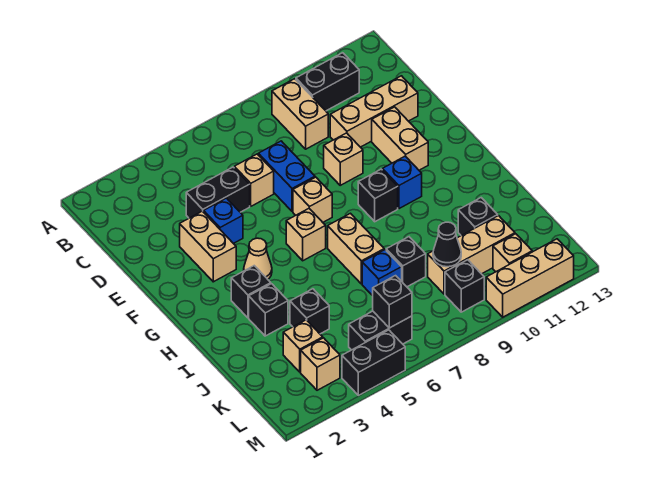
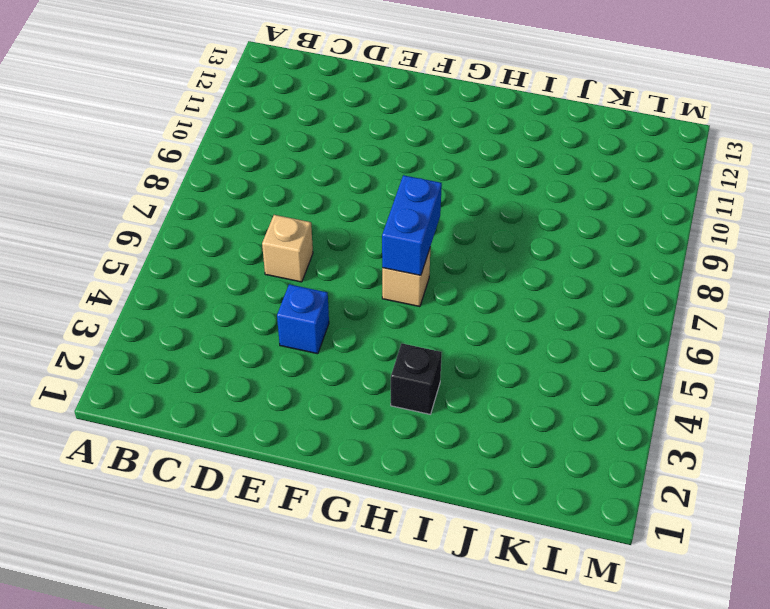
blue 1x2 brick [382,175,442,275] -> blue 1x2 brick turned to [258,141,315,212]
none -> tan 1x2 brick [272,79,328,149]
none -> black 1x2 brick [296,53,359,111]
none -> black 1x2 brick [186,167,250,218]
none -> tan 1x3 brick [330,76,418,147]

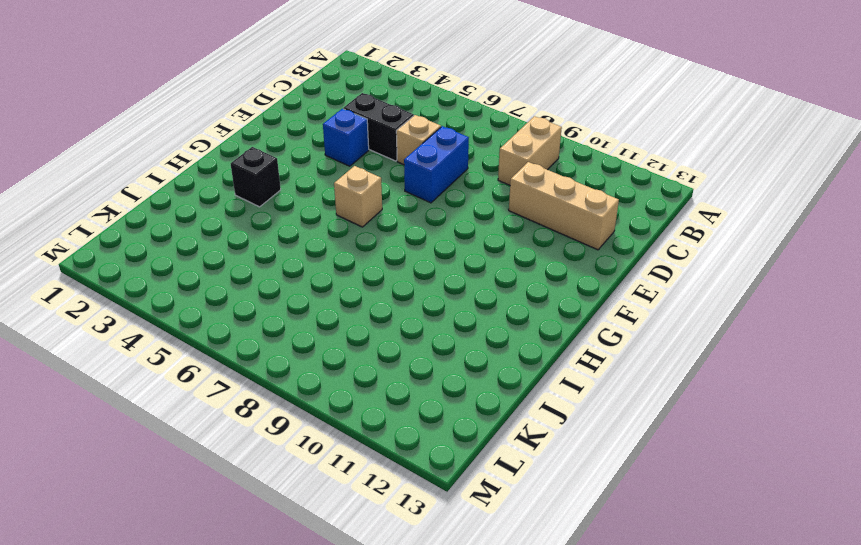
none -> black 1x2 brick [296,53,359,111]
none -> tan 1x2 brick [180,211,236,282]
none -> tan 1x1 brick [324,133,363,185]
none -> tan 1x2 brick [372,107,428,170]

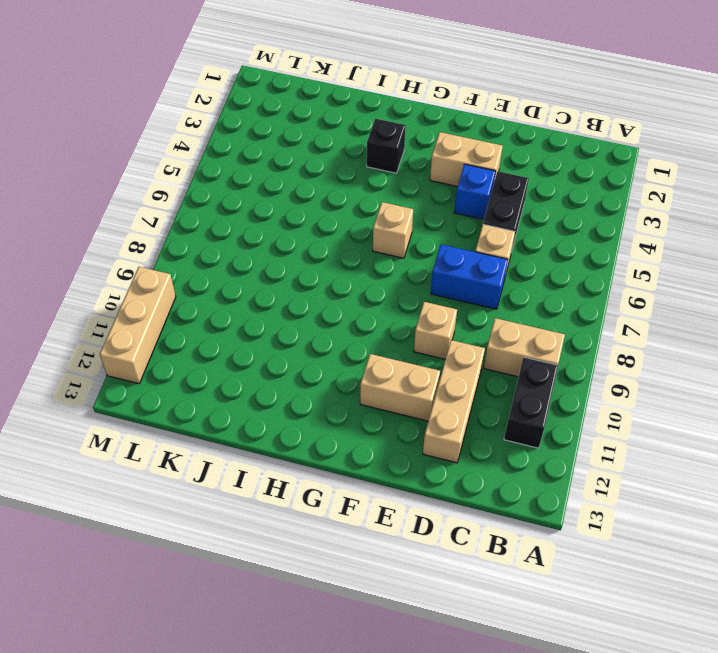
none -> tan 1x1 brick [293,177,332,222]
none -> tan 1x1 cone [244,238,272,279]
none -> black 1x1 brick [358,169,398,222]
none -> blue 1x1 brick [382,156,422,209]

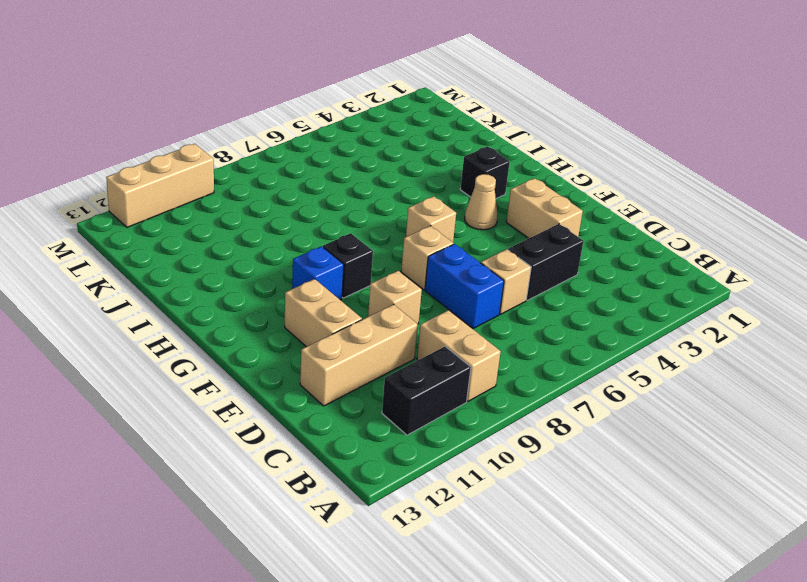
none -> blue 1x1 brick [204,198,243,244]
none -> tan 1x2 brick [328,213,384,284]
none -> black 1x1 brick [249,284,288,336]
none -> black 1x1 brick [290,289,329,334]

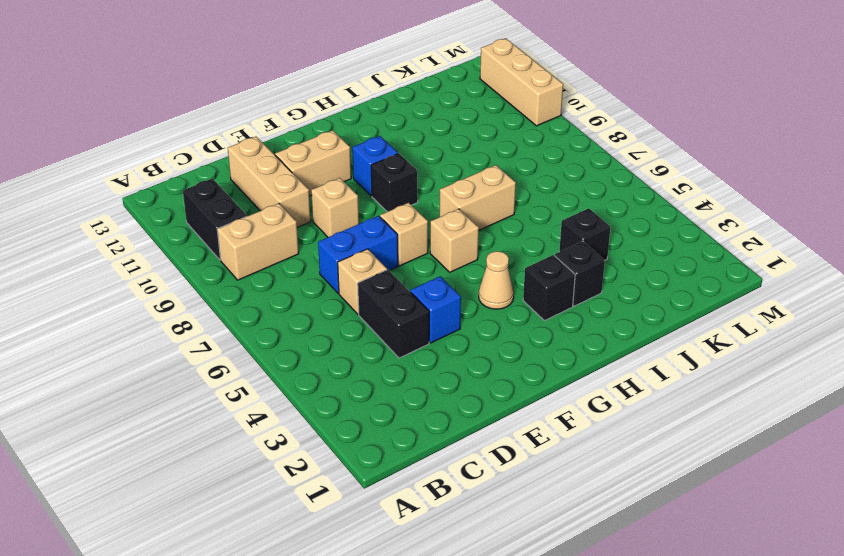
none -> tan 1x2 brick [180,211,236,282]
none -> blue 1x1 brick [362,250,402,296]
none -> black 1x1 brick [386,237,426,287]
none -> black 1x1 brick [458,198,498,236]

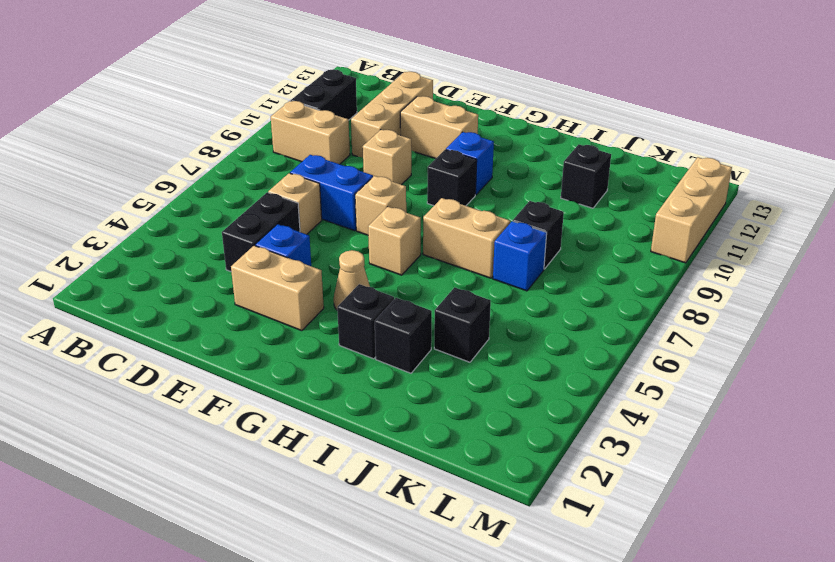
none -> tan 1x1 brick [283,320,323,372]
none -> tan 1x3 brick [428,216,515,294]
none -> tan 1x1 brick [301,338,340,390]
none -> black 1x2 brick [349,311,412,350]

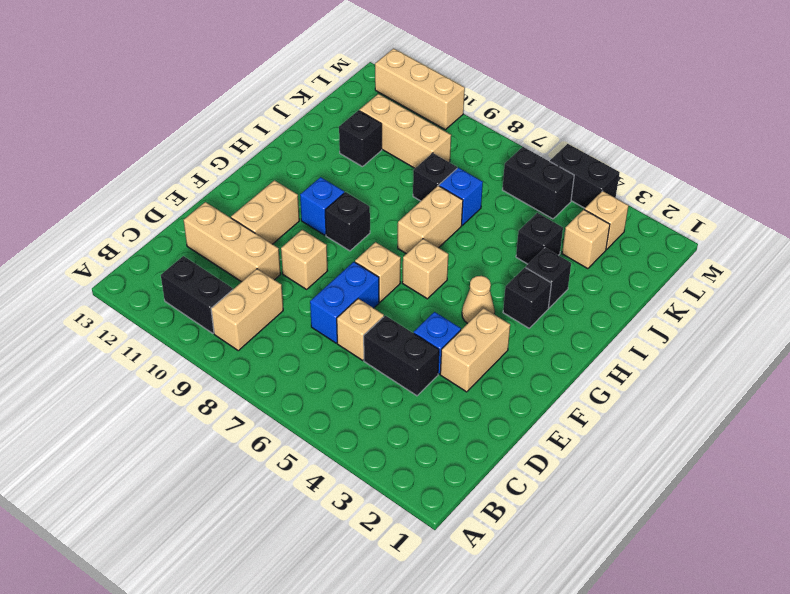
none -> black 1x1 brick [445,260,484,312]
none -> tan 1x1 brick [493,234,532,272]
none -> black 1x1 cone [433,222,461,267]
none -> black 1x1 brick [373,276,412,328]

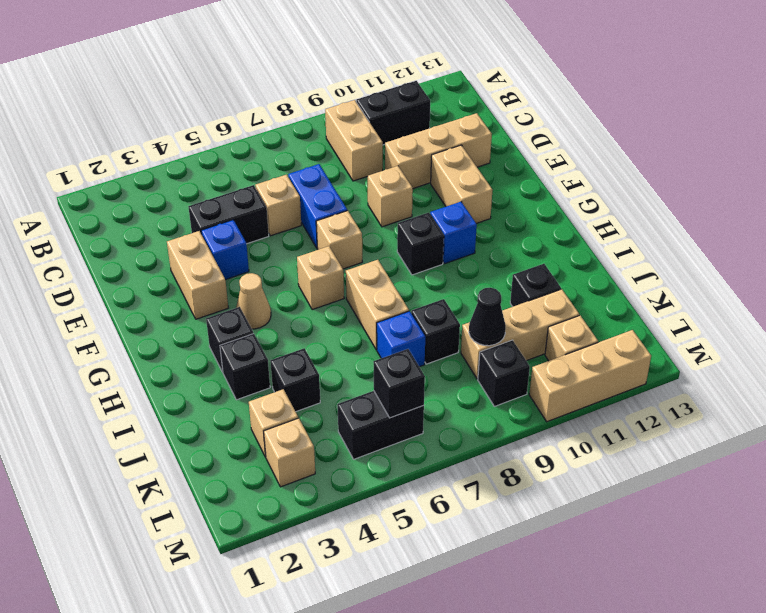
none -> black 1x2 brick [342,330,405,395]

